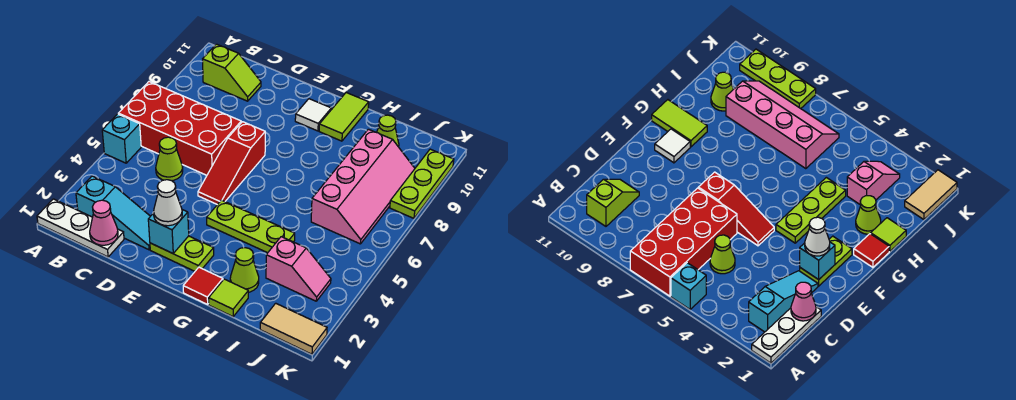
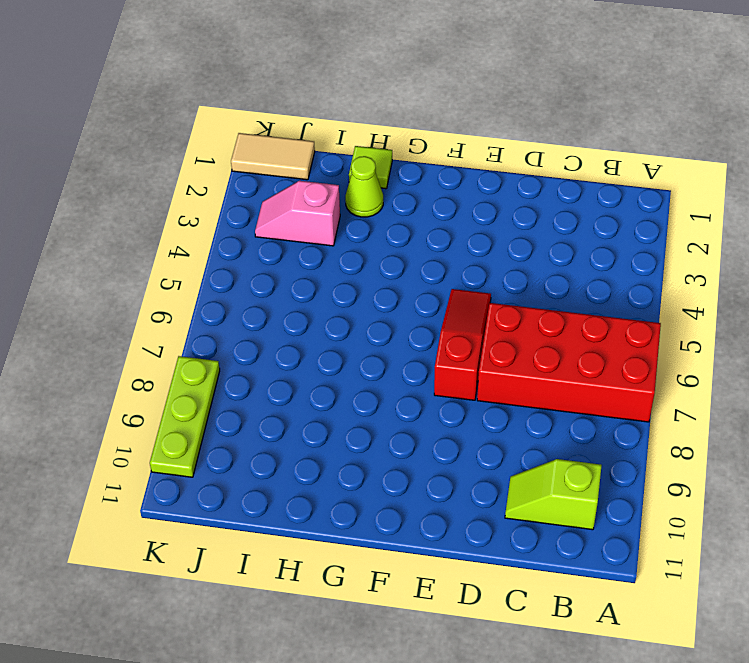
none -> white 1x3 plate [37,199,124,257]
none -> cyan 1x1 brick [102,114,141,163]
none -> cyan 1x3 slope [76,176,150,250]

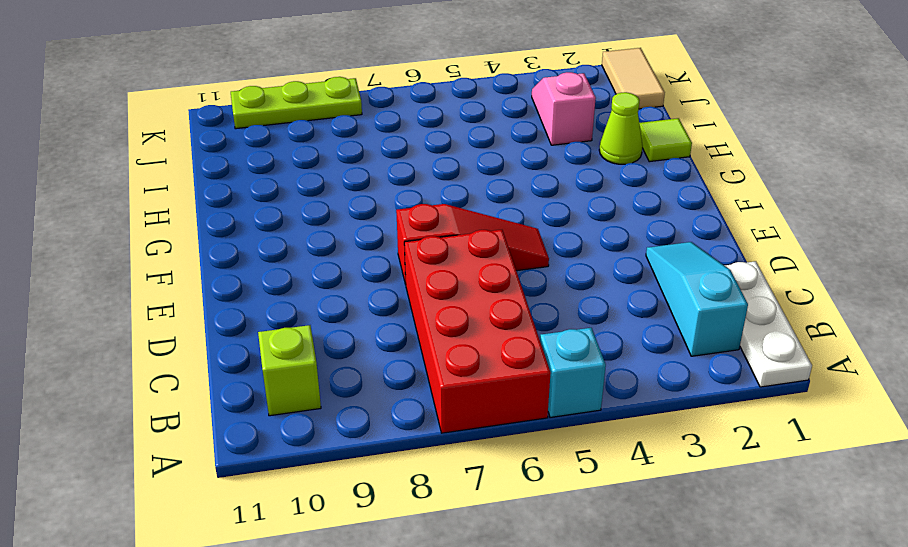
none -> lime 1x1 cone [156,137,183,181]
none -> lime 1x2 plate [150,236,214,271]
none -> lime 1x3 plate [207,200,295,253]

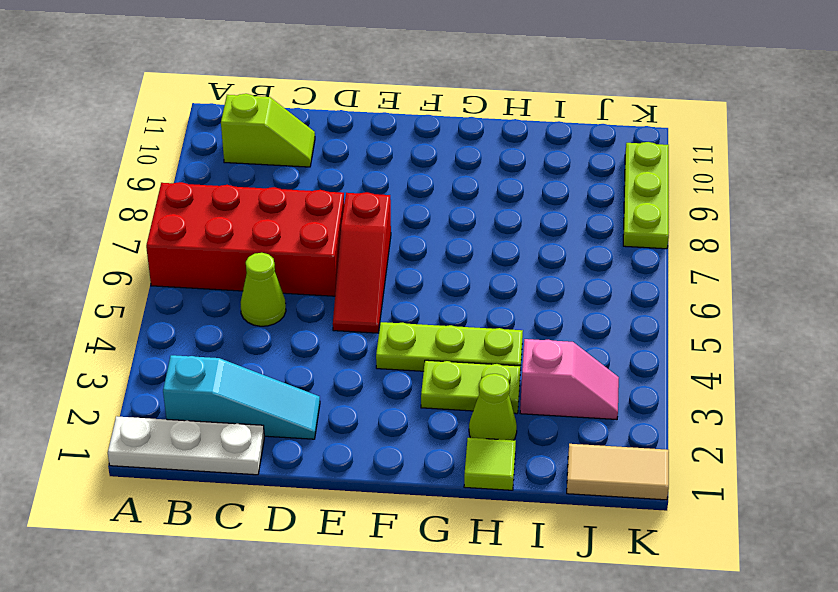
lime 1x2 plate [421,360,521,414] -> lime 1x2 plate moved to [150,236,214,271]
none -> cyan 1x1 brick [102,114,141,163]
none -> white 1x1 tile [295,99,331,131]
none -> red 1x1 tile [183,267,223,304]

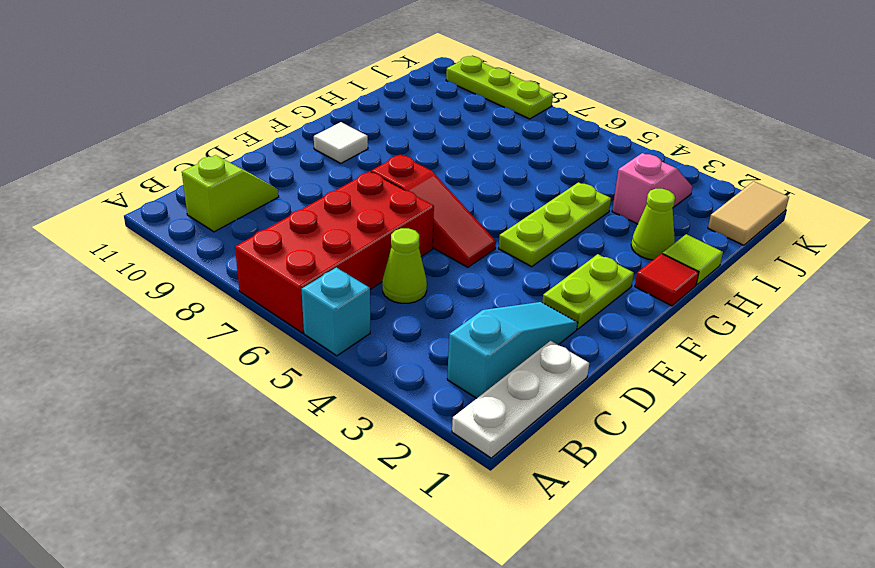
none -> lime 1x2 tile [319,93,369,141]
none -> pink 2x4 slope [311,129,415,244]
none -> lime 1x1 cone [377,115,399,147]

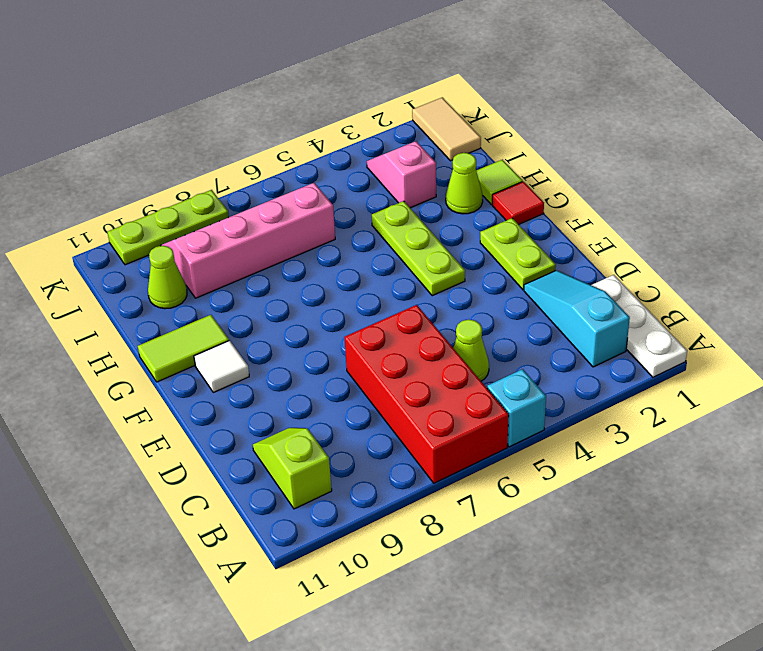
none -> red 1x3 slope [198,122,265,205]
none -> pink 1x1 cone [90,200,118,245]
none -> cyan 1x1 brick [148,210,189,253]

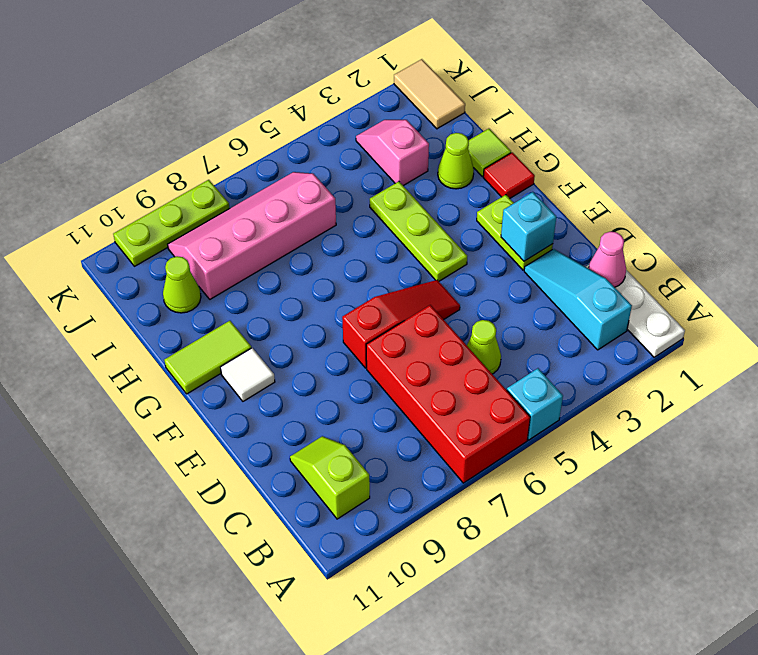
none -> white 1x1 cone [154,180,182,226]

